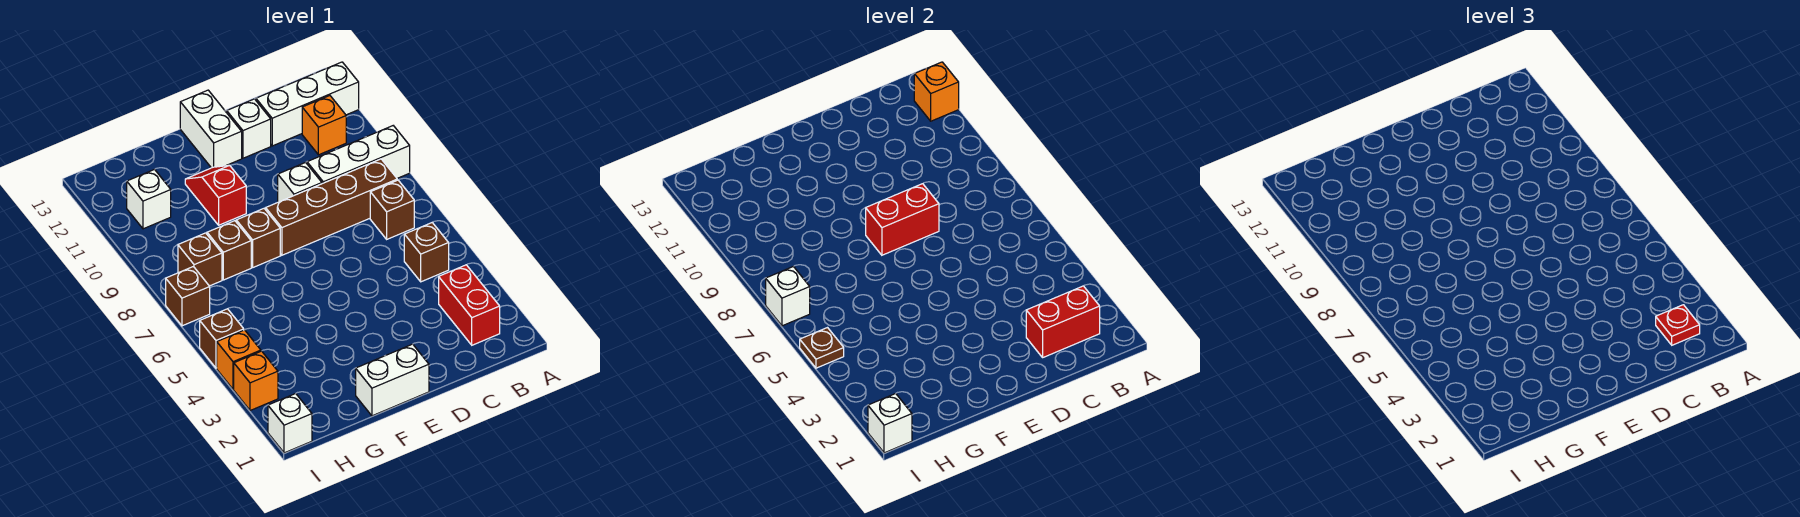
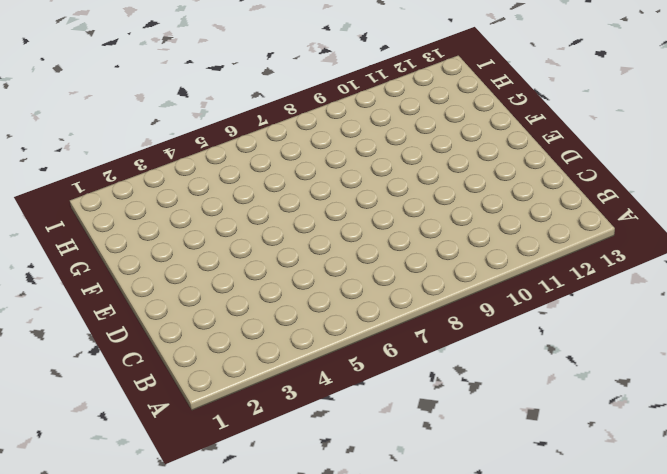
none -> white 1x3 brick [307,126,410,184]
none -> white 1x3 brick [256,62,359,146]
none -> red 1x2 brick [439,265,500,345]

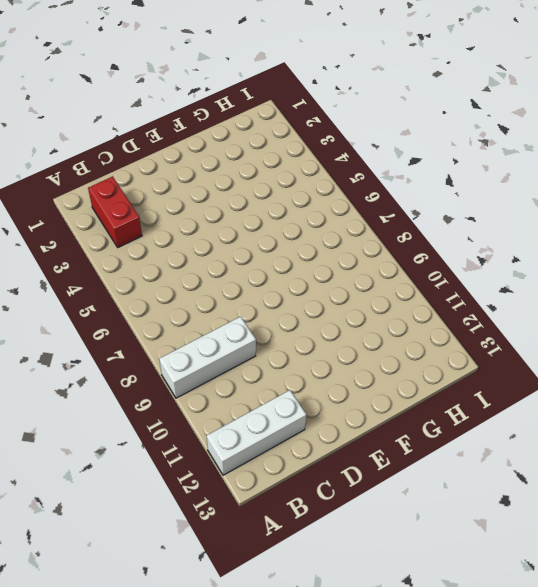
none -> brown 1x1 brick [404,223,449,282]
none -> brown 1x1 brick [370,180,414,239]
none -> brown 1x4 brick [266,159,397,255]

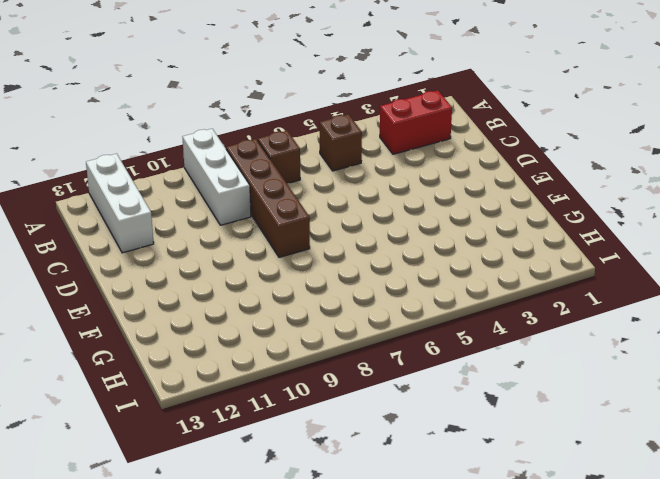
none -> orange 1x1 brick [302,96,346,155]
none -> white 1x1 brick [278,162,322,202]
none -> white 1x1 brick [227,99,271,158]

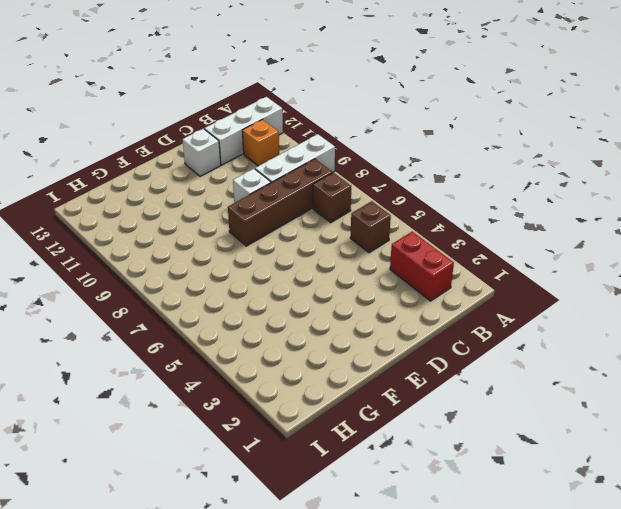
none -> white 1x2 brick [356,344,429,416]
none -> white 1x2 brick [180,90,242,168]
none -> brown 1x1 brick [236,209,280,267]

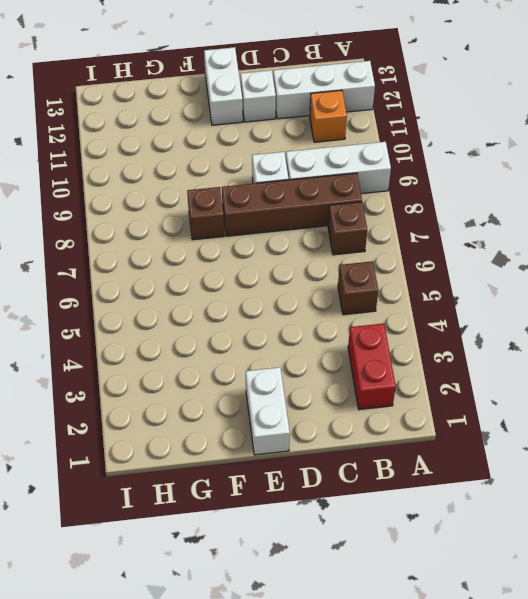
white 1x2 brick [246,367,290,455] -> white 1x2 brick turned to [356,344,429,416]
none -> red 1x2 slope [185,165,246,225]
none -> brown 1x1 brick [207,221,251,280]
none -> brown 1x1 brick [178,233,222,286]

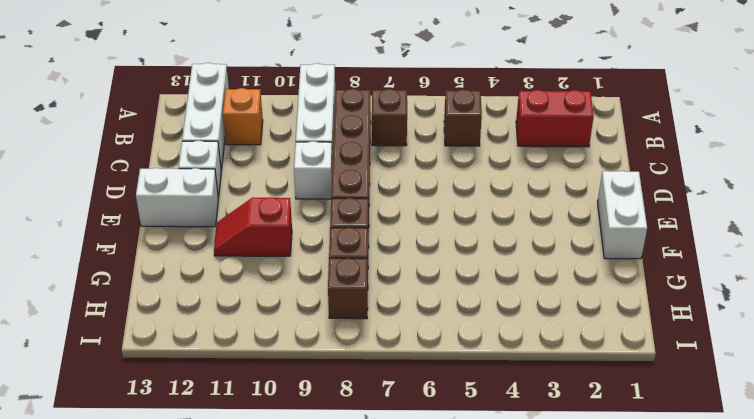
none -> white 1x1 brick [127,169,171,229]
none -> white 1x1 brick [268,394,312,453]
none -> orange 1x1 brick [234,351,278,411]

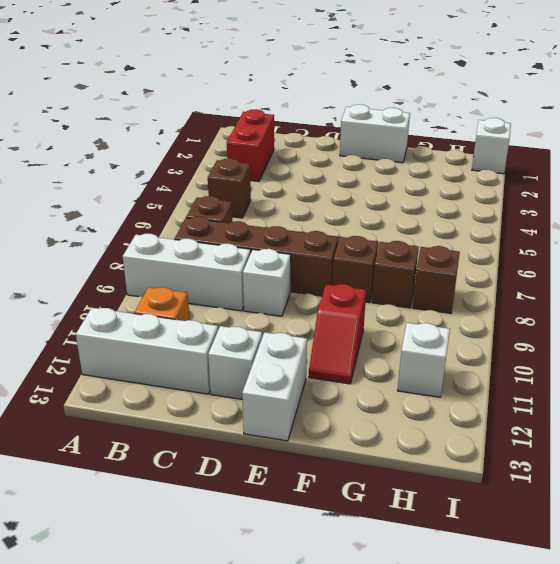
none -> orange 1x1 brick [234,351,278,411]
none -> orange 1x1 brick [217,330,261,389]
none -> brown 1x1 brick [200,309,244,368]

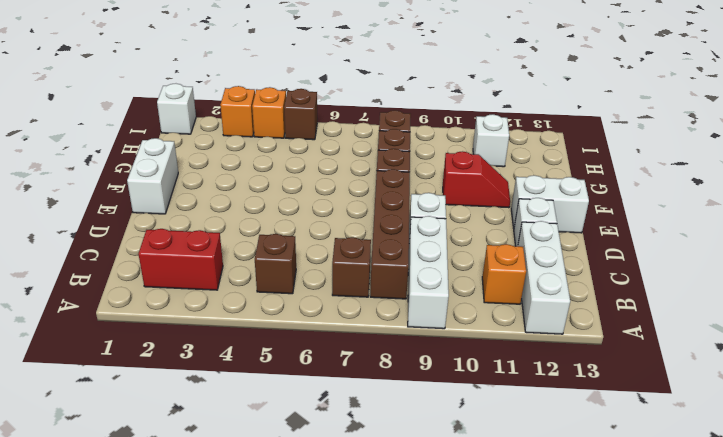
none -> brown 1x1 brick [166,267,210,326]
none -> orange 1x1 brick [914,62,959,121]
none -> red 1x2 brick [1026,286,1100,357]

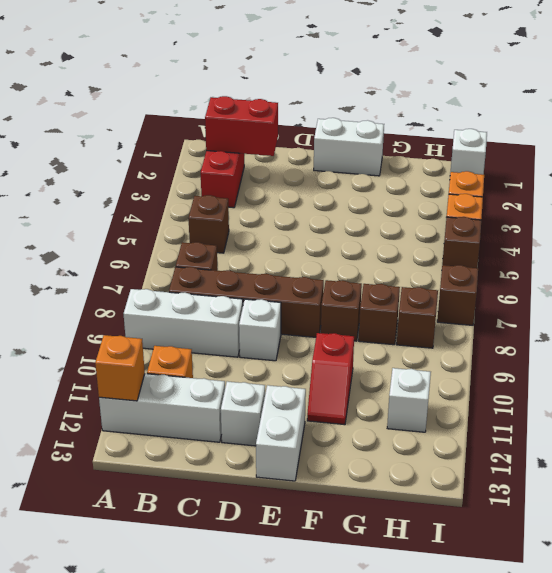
none -> red 1x2 brick [866,184,939,255]
none -> white 1x1 brick [868,394,912,453]
none -> brown 1x1 plate [800,328,844,368]

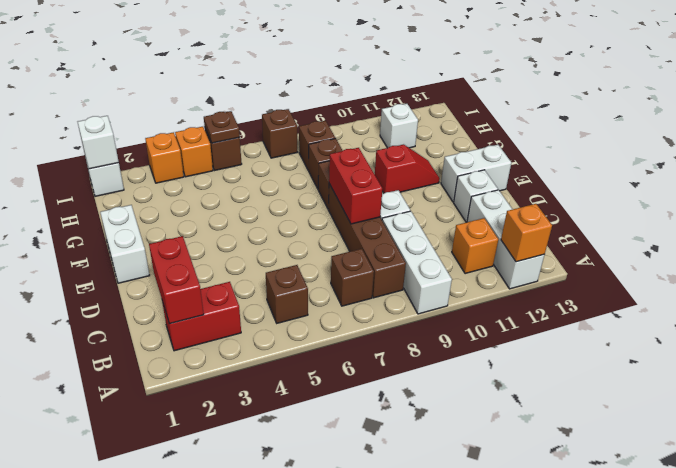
none -> white 1x1 brick [766,266,810,326]
none -> red 1x1 plate [1656,305,1700,345]

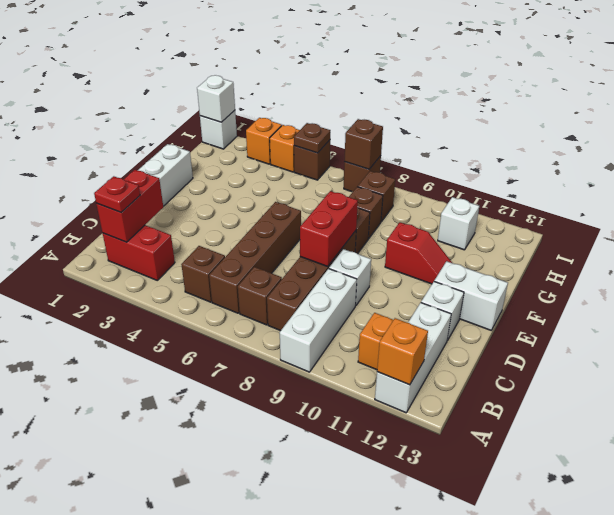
brown 1x4 brick [209,202,301,313] -> none
brown 1x1 brick [345,119,383,169] -> white 1x1 brick [766,266,810,326]

